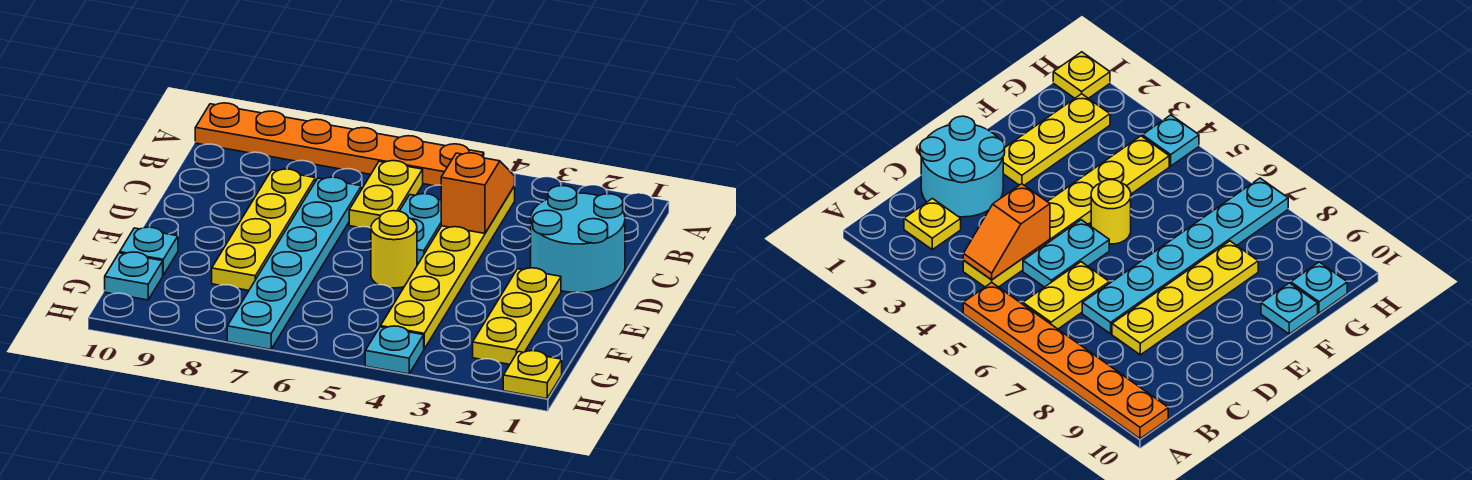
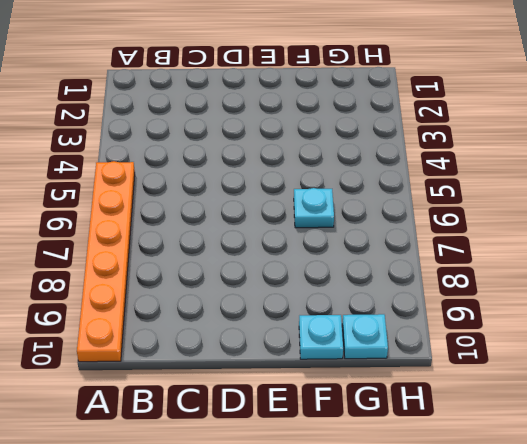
cyan 1x1 plate [294,188,334,228] -> cyan 1x1 plate moved to [365,326,424,374]
none -> yellow 1x1 plate [904,199,961,250]
none -> yellow 1x6 plate [381,186,515,349]
none -> yellow 1x2 plate [349,161,423,228]

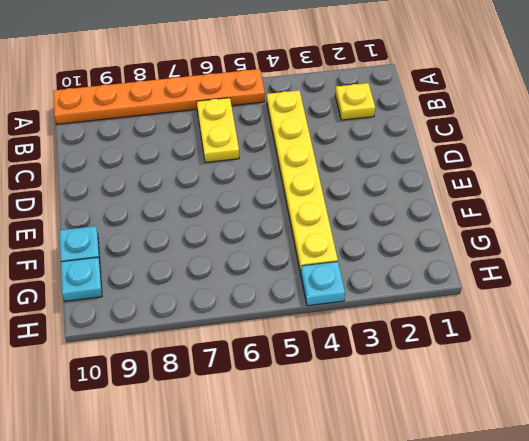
none -> cyan 2x2 round brick [531,186,625,293]
none -> cyan 1x2 plate [400,194,441,265]
none -> cyan 1x6 plate [227,177,361,349]

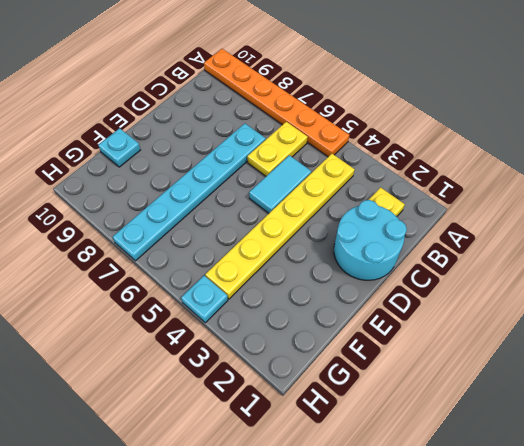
cyan 1x2 tile [249,155,311,213] -> cyan 1x2 plate [400,194,441,265]
none -> yellow 1x4 plate [212,169,315,290]
none -> yellow 1x3 plate [473,268,561,364]
none -> yellow 1x1 round brick [371,211,417,288]

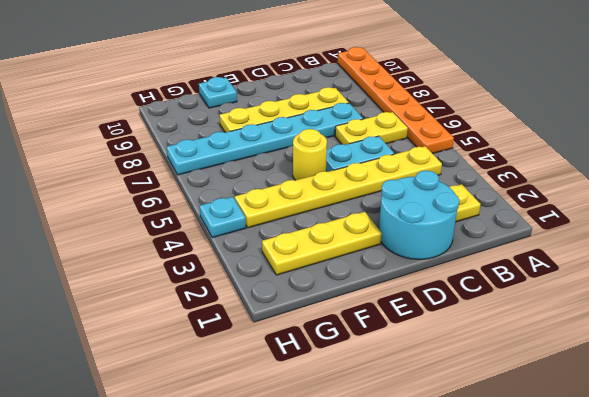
none -> cyan 1x1 plate [105,252,163,300]
none -> yellow 1x1 plate [503,351,562,399]
none -> orange 1x2 slope [441,153,515,233]

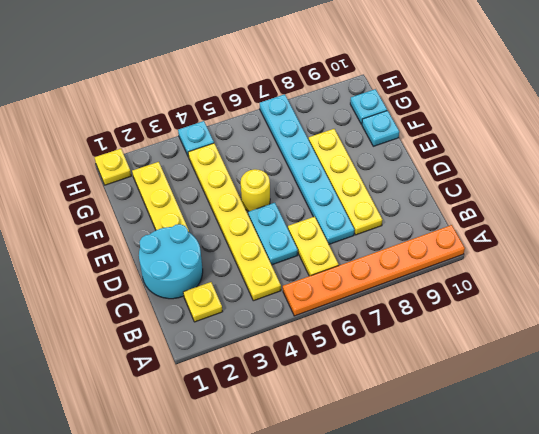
none -> orange 1x2 slope [441,153,515,233]

